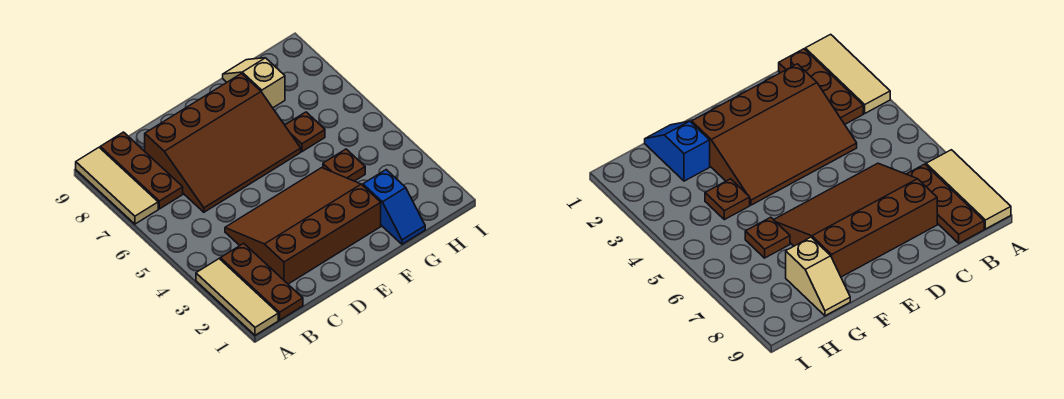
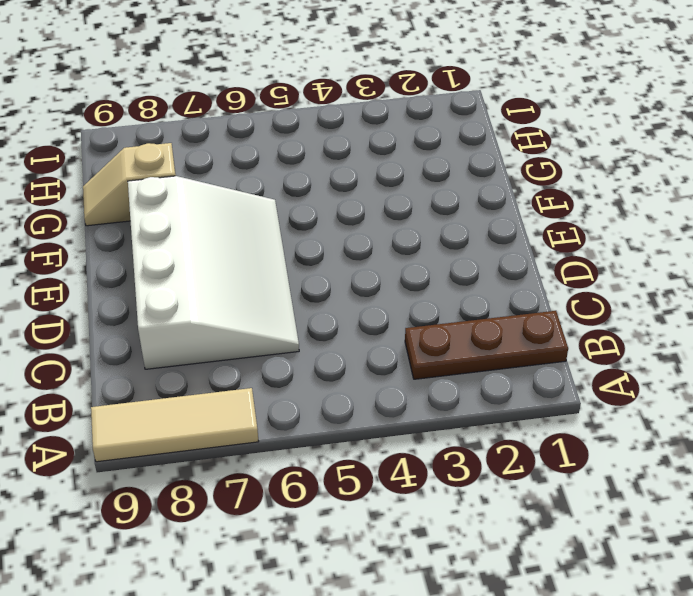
white 3x4 slope [128,176,299,369] -> brown 3x4 slope [145,74,301,212]
none -> tan 1x3 tile [196,259,278,335]
none -> brown 1x3 plate [100,132,183,209]

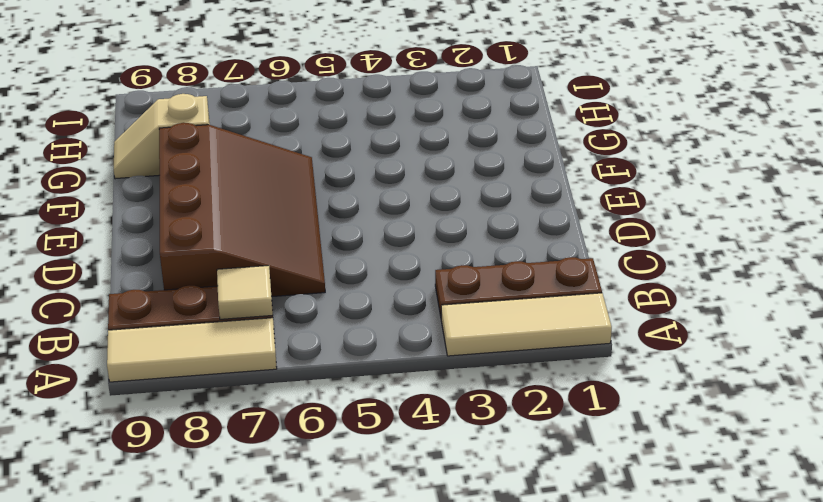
tan 1x1 tile [217,265,273,319] -> none
none -> brown 3x4 slope [225,168,381,284]
none -> blue 1x2 slope [363,170,425,244]

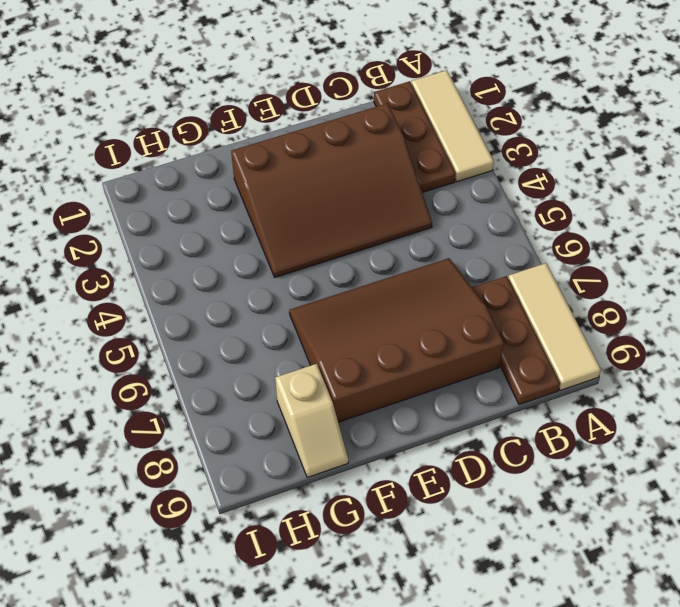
none -> blue 1x2 slope [363,170,425,244]
none -> brown 1x1 plate [323,149,365,181]

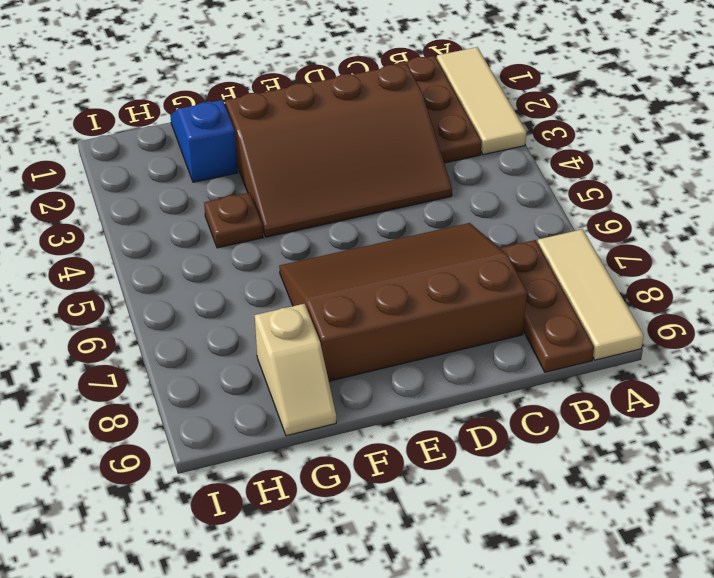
none -> brown 1x1 plate [285,112,325,152]

